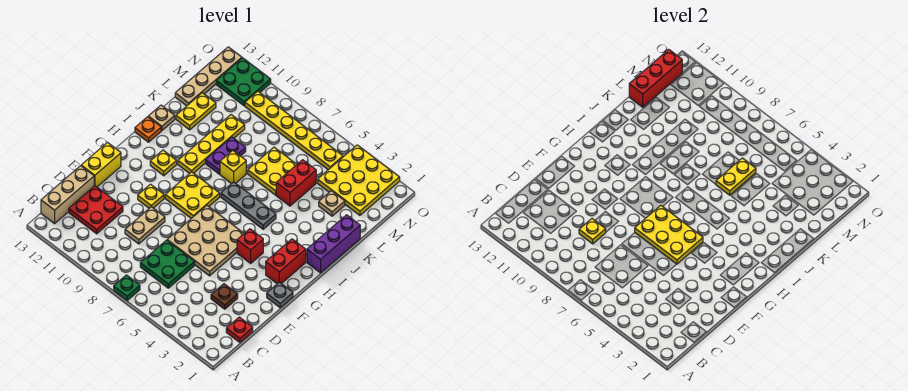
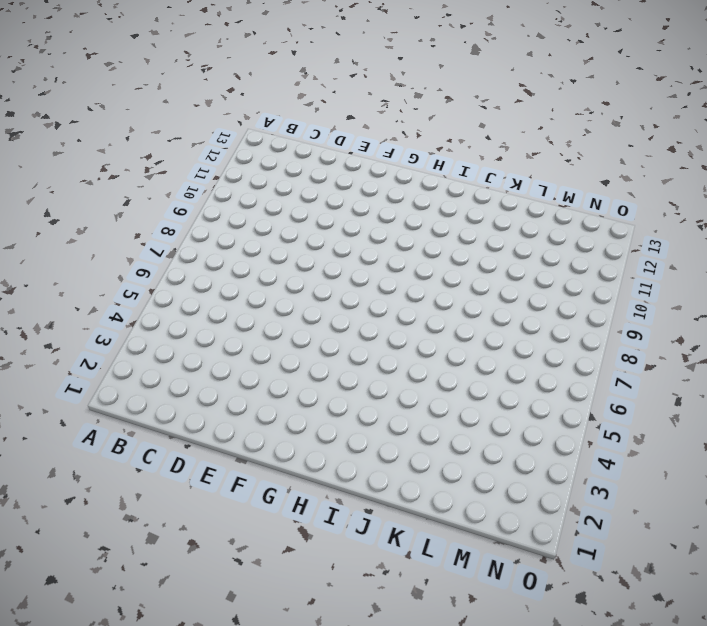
none -> green 1x1 plate [114,275,140,300]
none -> tan 1x3 brick [41,166,94,224]
none -> red 1x1 plate [226,317,253,342]
none -> green 2x2 plate [140,240,195,288]

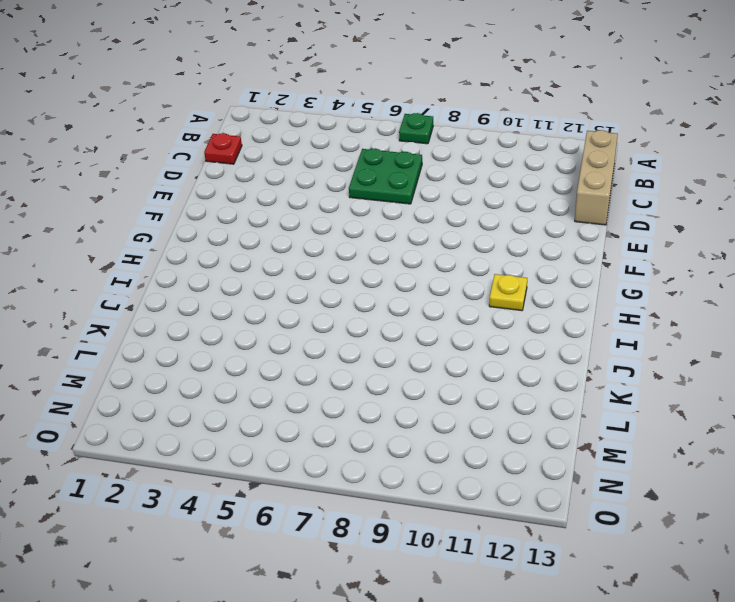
none -> red 2x2 plate [69,186,123,234]
none -> brown 1x1 plate [211,284,238,309]
none -> tan 1x2 plate [125,207,165,244]
none -> tan 3x3 plate [167,205,244,276]

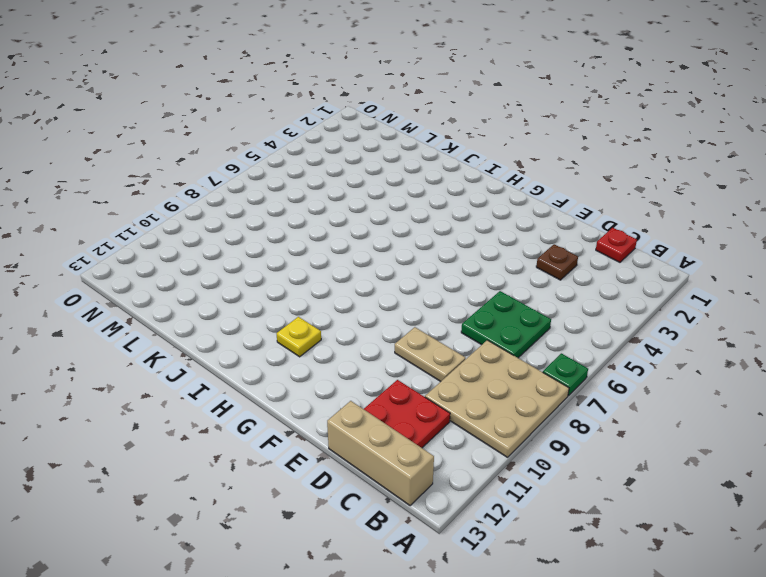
tan 3x3 plate [425,340,569,457] -> tan 3x3 plate moved to [167,205,244,276]
none -> yellow 1x2 brick [81,143,121,187]
none -> grey 1x1 plate [267,282,293,308]
none -> yellow 1x1 plate [138,184,164,208]
none -> red 1x2 brick [266,239,306,284]

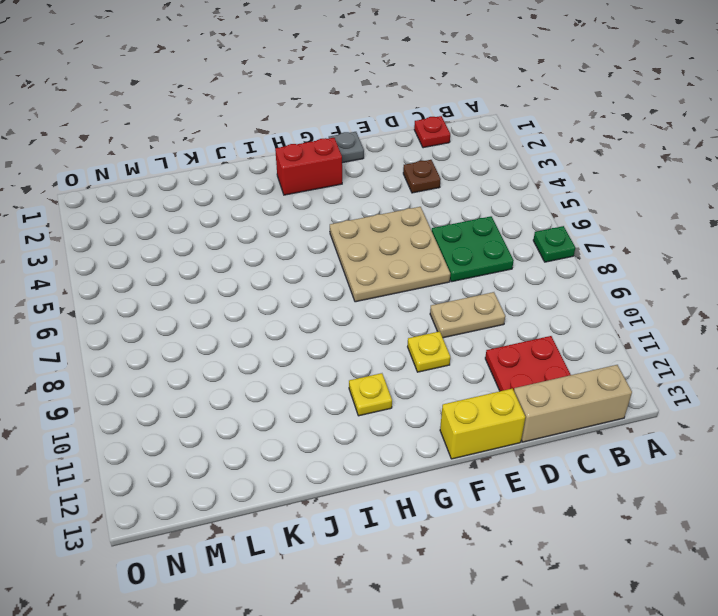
none -> red 1x1 brick [237,229,263,263]
none -> yellow 2x2 plate [165,172,220,218]
none -> purple 1x3 brick [307,215,360,273]
none -> grey 1x3 plate [221,182,276,229]

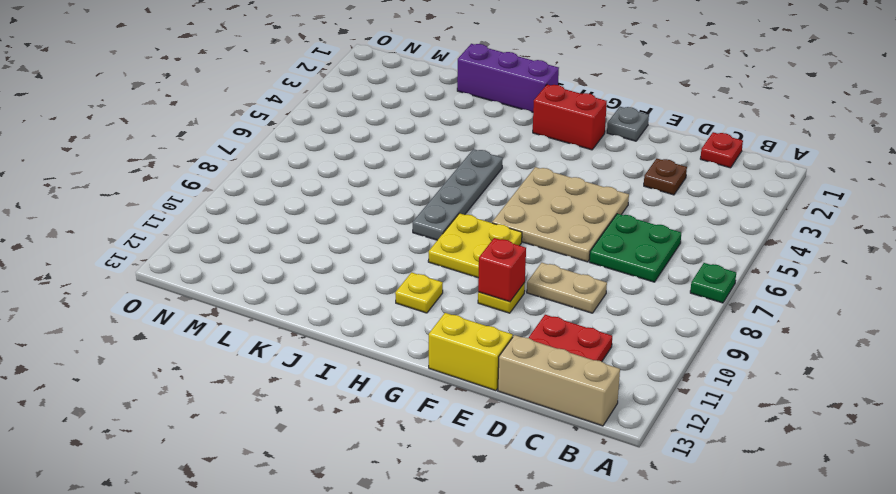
red 1x1 brick [478,238,526,302] -> red 1x1 brick moved to [237,229,263,263]
grey 1x4 plate [413,149,503,240] -> grey 1x3 plate [221,182,276,229]
none -> yellow 1x4 plate [178,115,245,174]
none -> orange 1x1 plate [135,117,161,142]
none -> yellow 1x1 brick [220,150,246,184]
none -> purple 1x2 plate [206,137,246,174]

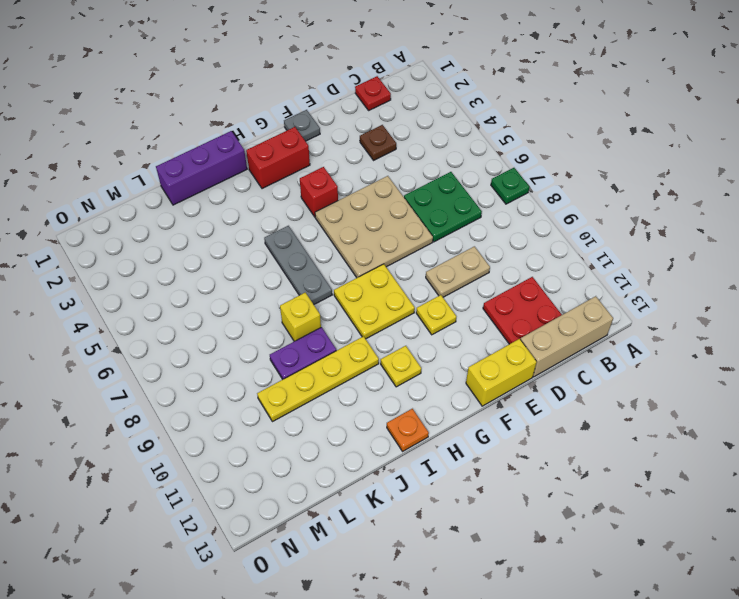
none -> tan 1x1 plate [148,105,175,130]
none -> red 1x2 brick [276,160,316,206]
none -> yellow 2x2 plate [248,147,297,195]
none -> yellow 1x2 plate [176,93,216,130]

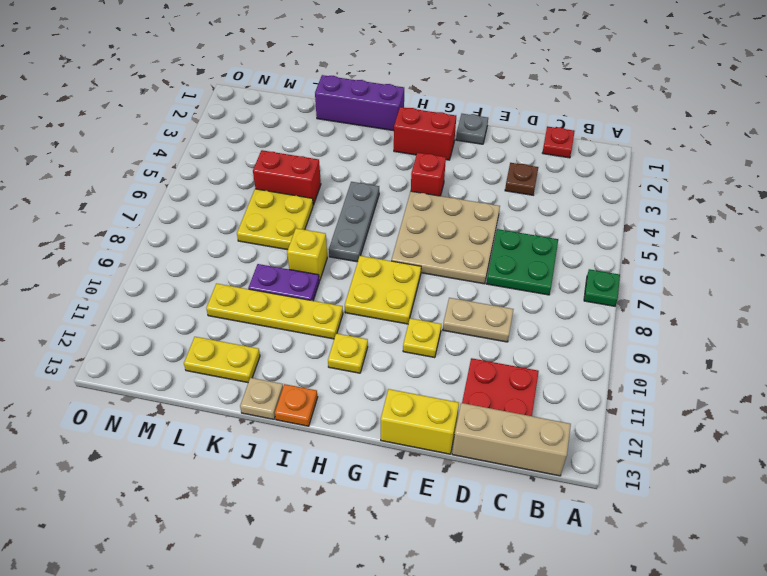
none -> tan 1x1 plate [319,191,345,216]
none -> tan 1x4 plate [175,47,242,106]
none -> yellow 3x3 plate [318,145,400,215]
none -> yellow 1x6 plate [245,91,343,170]

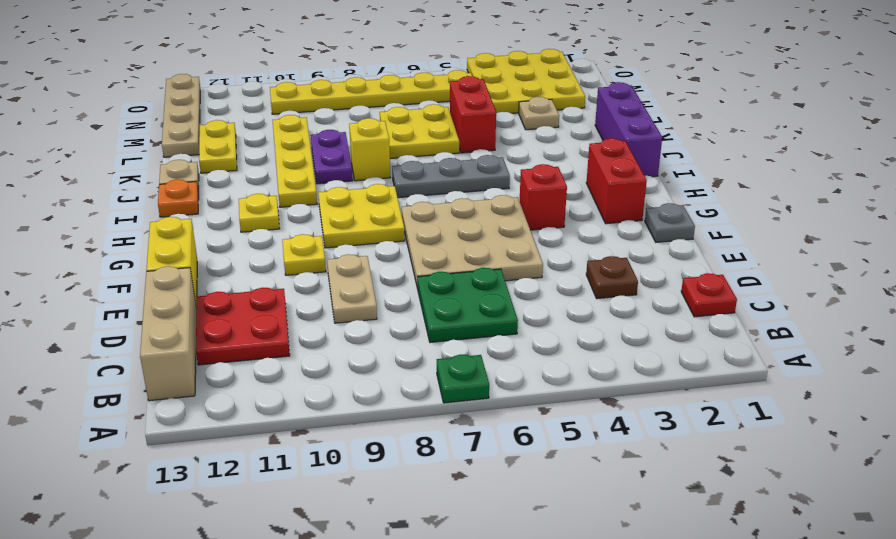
none -> green 2x2 plate [216,58,271,106]
none -> yellow 1x1 plate [579,219,606,244]
none -> yellow 2x3 plate [635,205,703,264]
none -> yellow 1x2 plate [716,158,756,195]

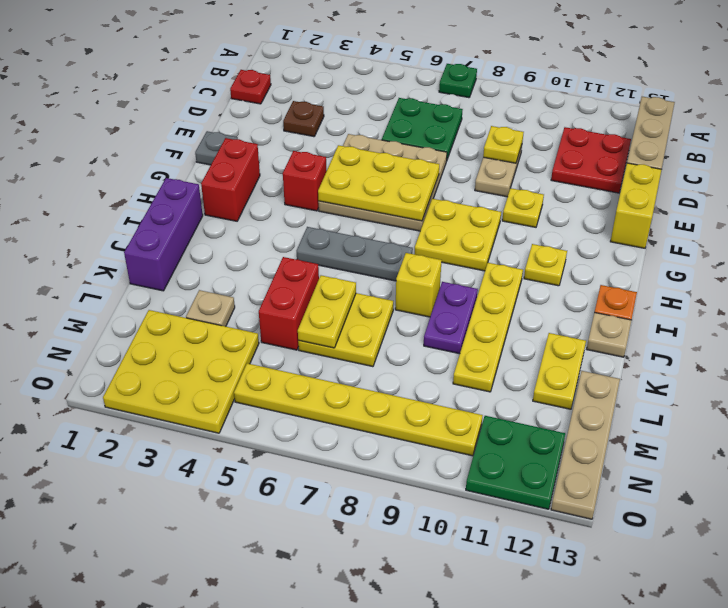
none -> red 1x3 brick [629,50,682,107]

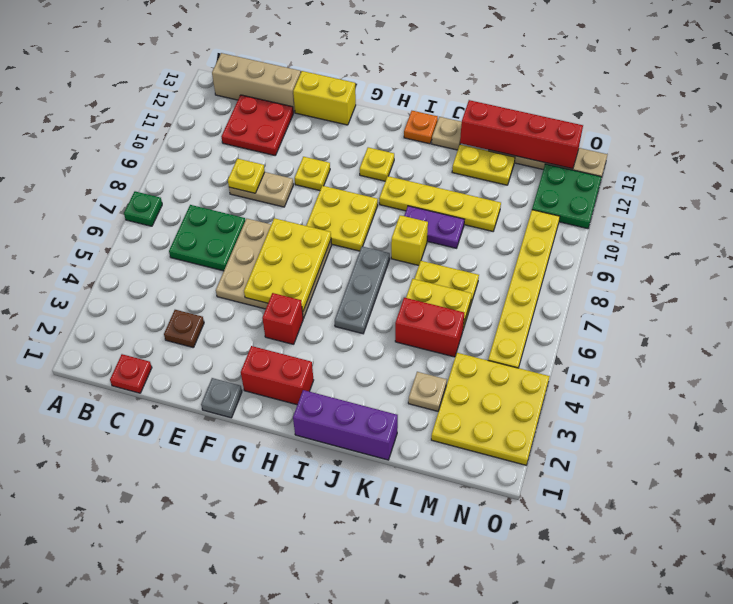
red 1x4 brick [460,100,583,169] -> red 1x3 brick [629,50,682,107]

